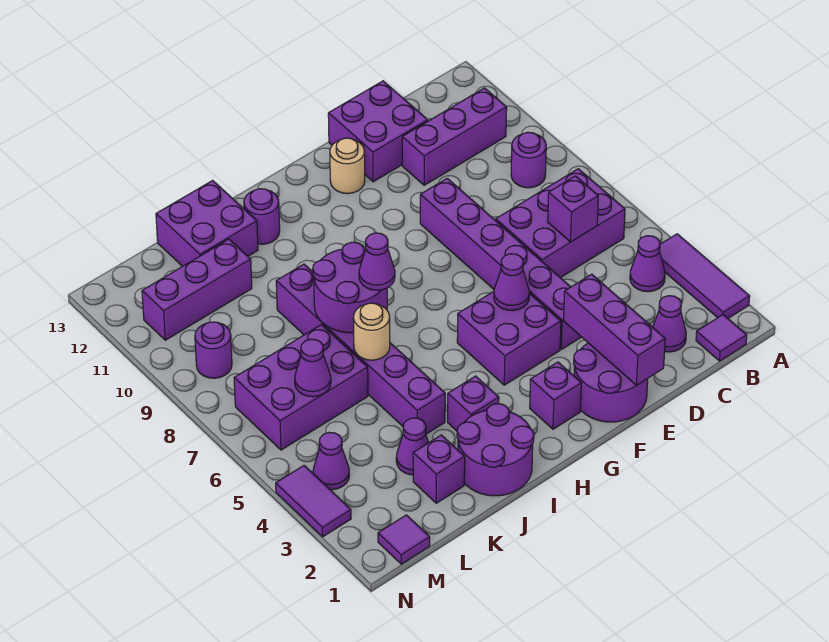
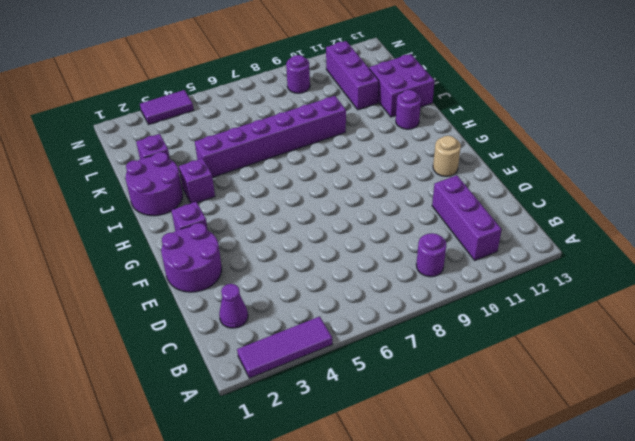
none -> purple 1x1 tile [696,315,747,361]
none -> purple 1x1 cone [630,236,665,292]
none -> purple 2x3 brick [496,169,625,278]
none -> purple 2x2 brick [328,81,428,182]

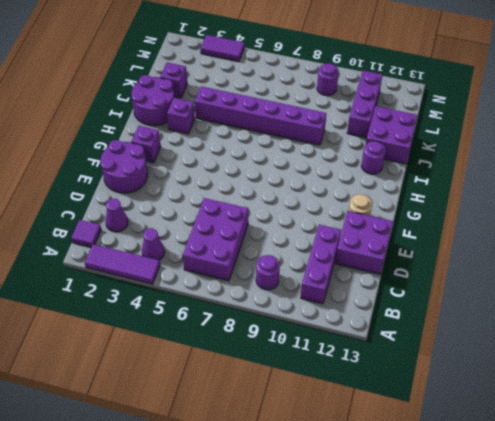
none -> purple 1x6 brick [420,178,581,349]
none -> purple 2x2 brick [457,292,561,385]
none -> purple 1x1 cone [396,418,429,475]
none -> purple 2x3 brick [234,325,368,450]

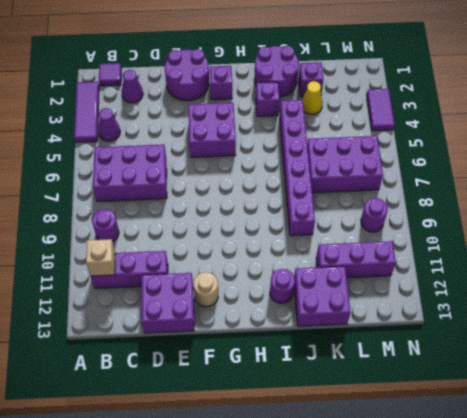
tan 1x1 brick [86,239,115,276] -> none
yellow 1x1 cone [302,81,323,114] -> purple 1x1 cone [396,418,429,475]
none -> purple 1x6 brick [420,178,581,349]
none -> purple 1x1 tile [378,515,430,564]
none -> purple 1x1 cone [313,432,349,490]
none -> purple 1x1 brick [548,176,598,242]

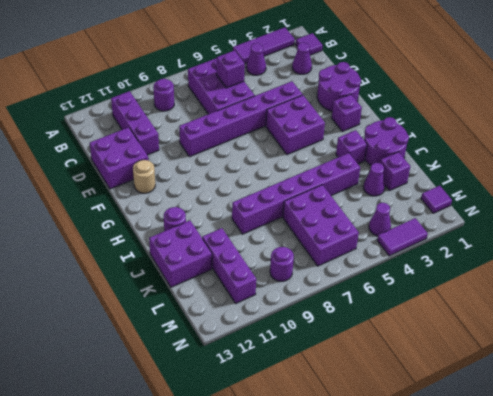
none -> purple 1x3 brick [564,274,665,386]
none -> purple 1x1 cone [494,254,529,311]
none -> purple 2x2 round brick [313,242,387,333]
none -> tan 1x1 round brick [353,303,390,360]

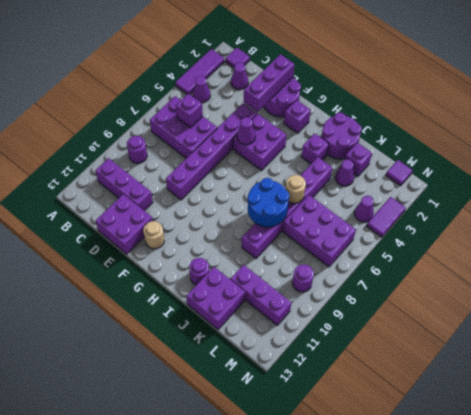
blue 2x2 round brick [248,178,289,227] -> purple 2x2 round brick [313,242,387,333]
none -> purple 1x1 cone [295,339,331,397]
none -> purple 1x1 cone [359,233,395,290]

